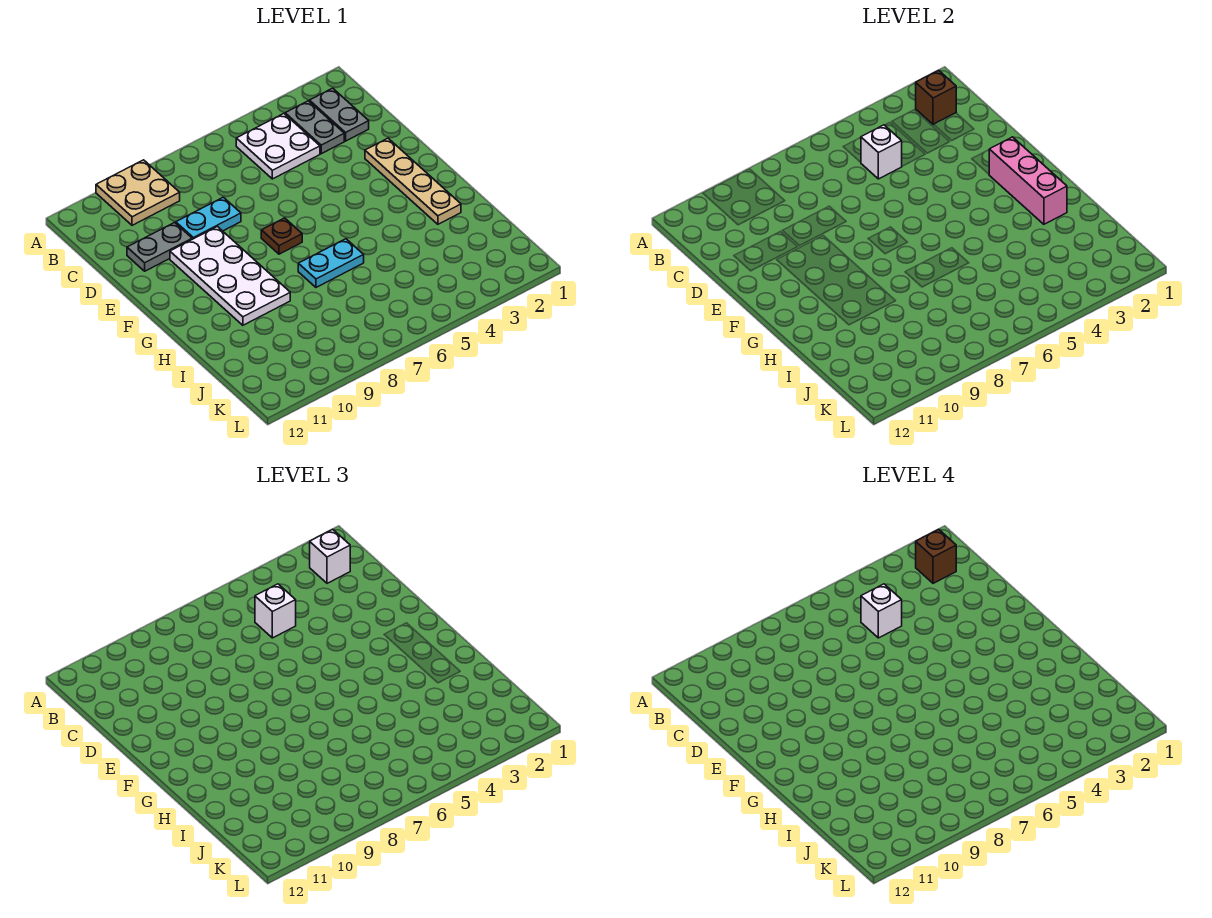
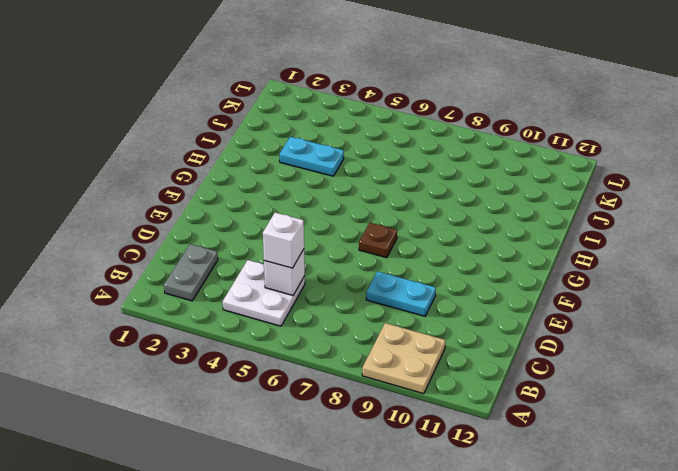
cyan 1x2 plate [280,137,344,176] -> cyan 1x2 plate moved to [298,239,364,287]
none -> grey 1x2 plate [285,101,344,154]
none -> grey 1x2 plate [127,223,192,271]
none -> tan 1x4 plate [365,138,461,224]

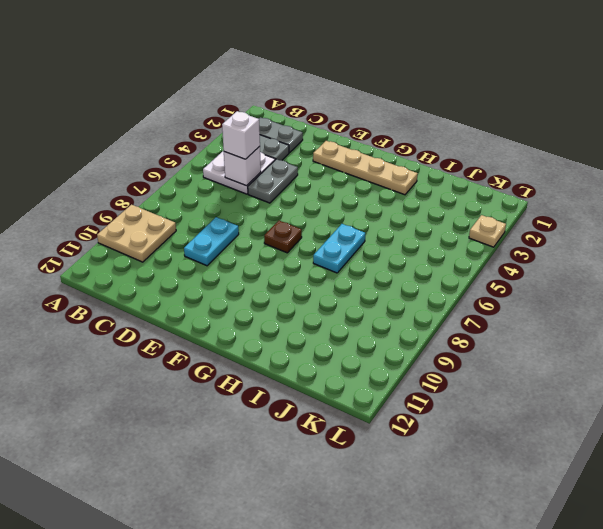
grey 1x2 plate [248,159,298,203] -> grey 1x2 plate moved to [127,223,192,271]
tan 1x1 plate [469,215,506,247] -> none
none -> white 2x4 plate [170,227,290,325]
none -> brown 1x1 brick [916,70,956,124]
none -> pink 1x3 brick [989,137,1067,224]

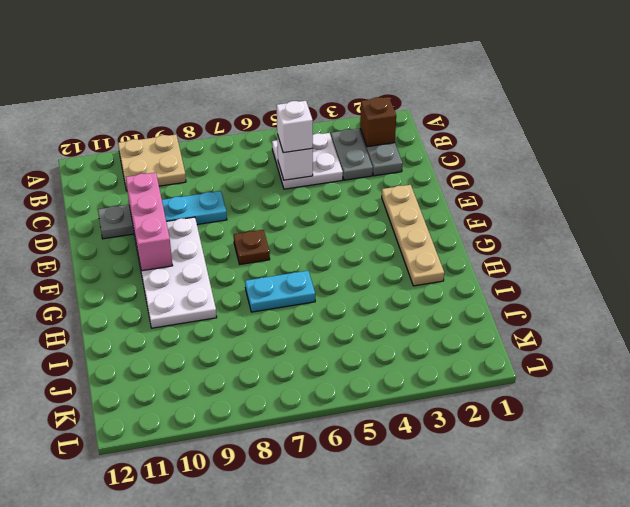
pink 1x3 brick [126,173,173,271] -> pink 1x3 brick moved to [989,137,1067,224]
none -> white 1x1 brick [310,529,350,583]
none -> brown 1x1 brick [916,529,956,583]
none -> white 1x1 brick [861,584,902,638]

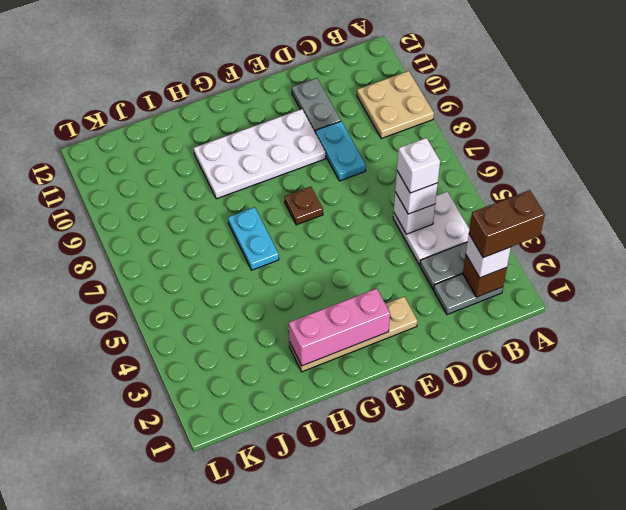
brown 1x2 brick [469,190,545,258] -> brown 1x1 brick [916,529,956,583]

